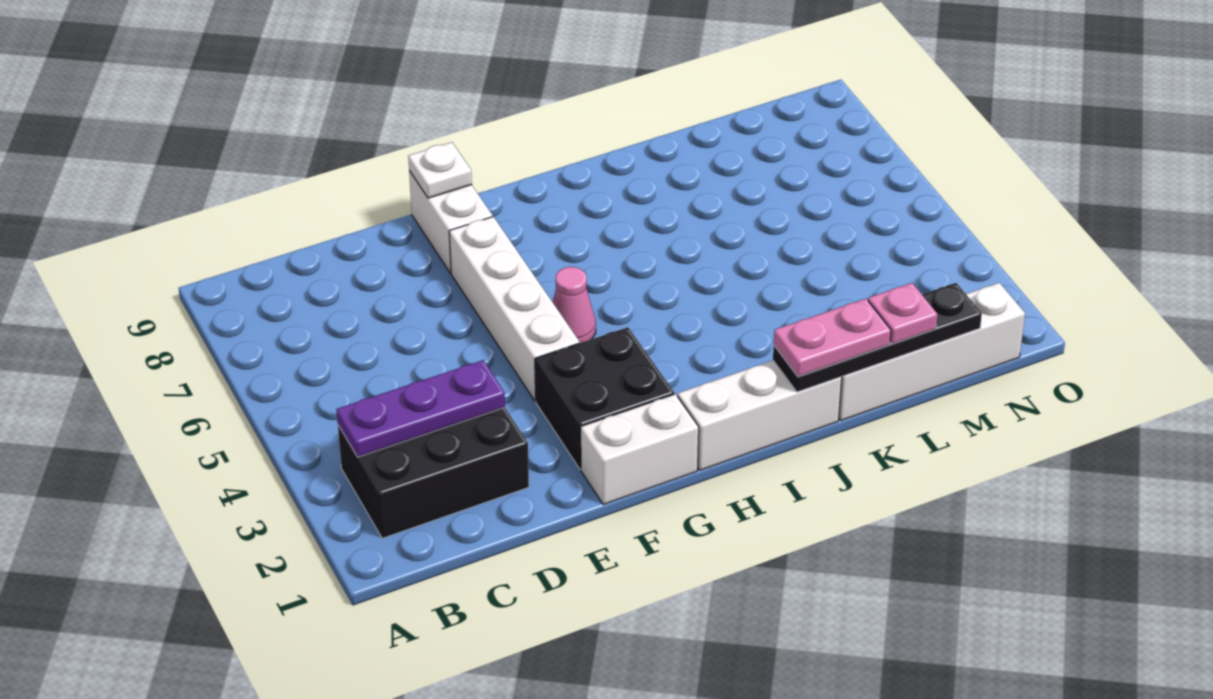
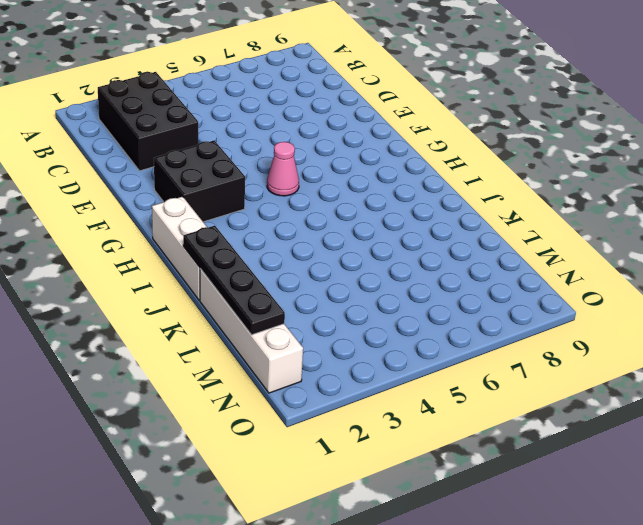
none -> white 1x2 brick [581,394,699,505]
none -> white 1x4 brick [449,217,580,401]
none -> white 1x2 brick [409,171,493,273]

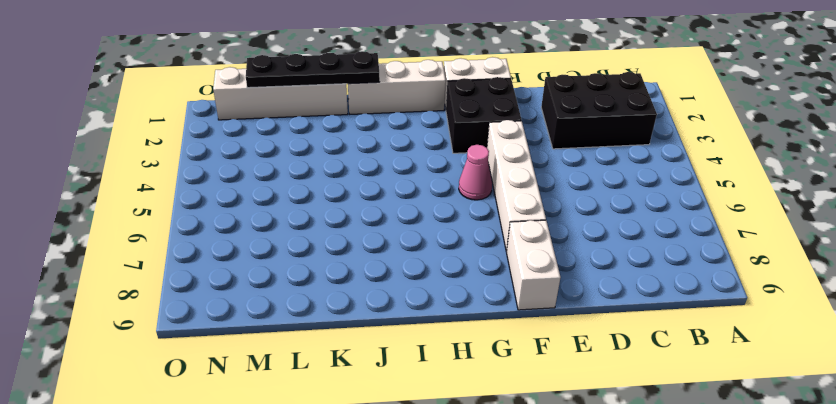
none -> purple 1x3 plate [336,360,505,457]
none -> white 1x1 plate [408,142,472,198]
none -> pink 1x2 plate [774,299,891,377]

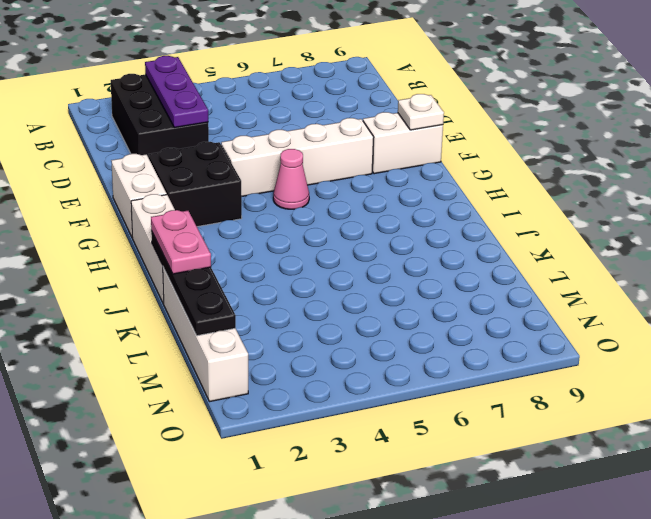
none -> pink 1x1 plate [868,283,938,344]

